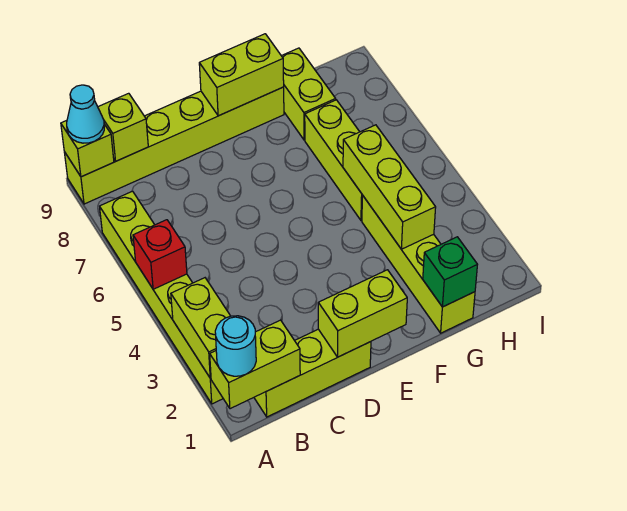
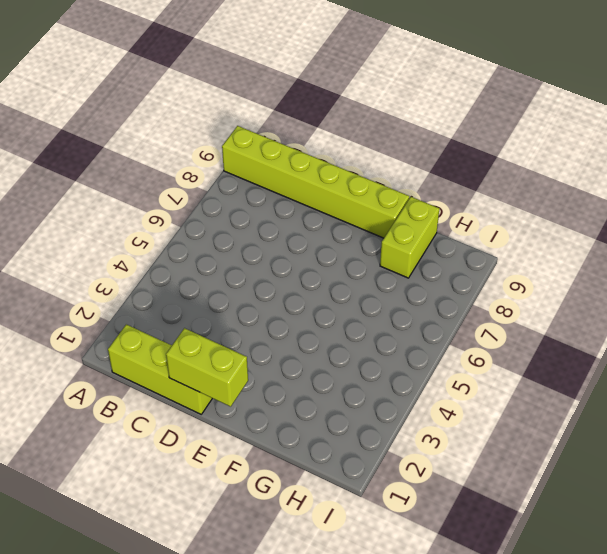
none -> lime 1x6 brick [100,191,223,404]
none -> lime 1x4 brick [362,196,475,333]
none -> lime 1x3 brick [305,100,363,220]

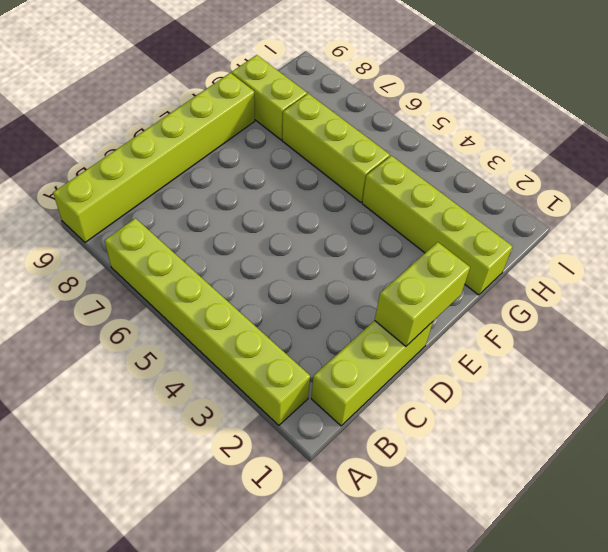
none -> lime 1x2 brick [210,320,300,409]
none -> lime 1x2 brick [171,278,230,378]
none -> red 1x1 brick [133,220,187,289]

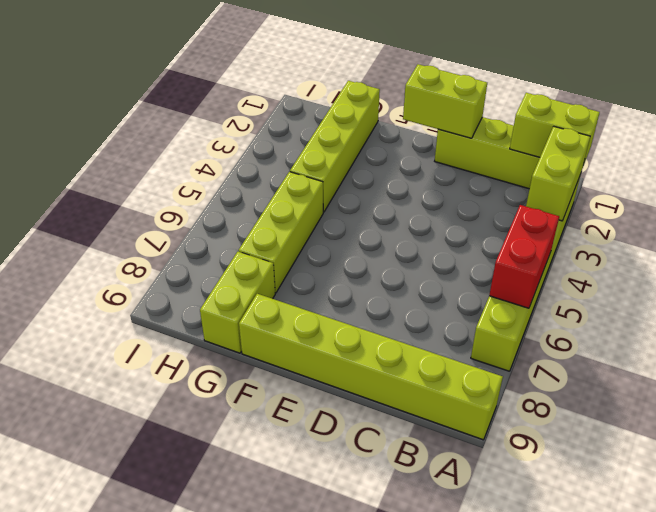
red 1x2 brick [489,205,559,308] -> red 1x1 brick [133,220,187,289]
none -> lime 1x1 brick [61,120,114,177]
none -> lime 1x1 brick [98,93,148,161]
none -> lime 1x2 brick [199,34,284,116]

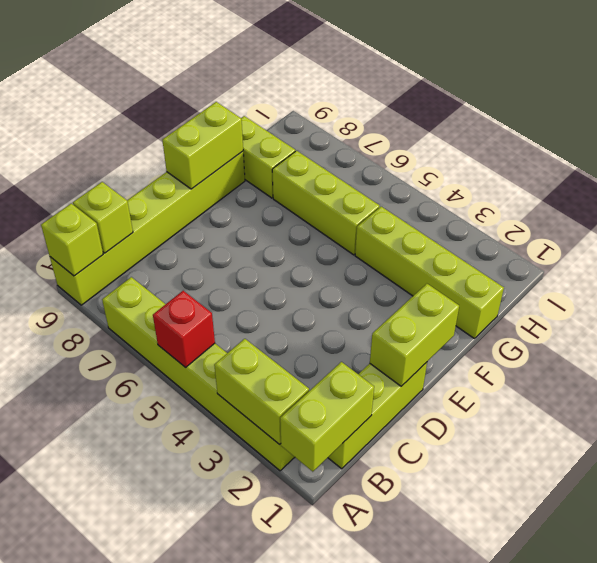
none -> green 1x1 brick [423,237,477,307]
none -> lime 1x3 brick [343,125,436,249]
none -> cyan 1x1 round brick [215,316,256,376]

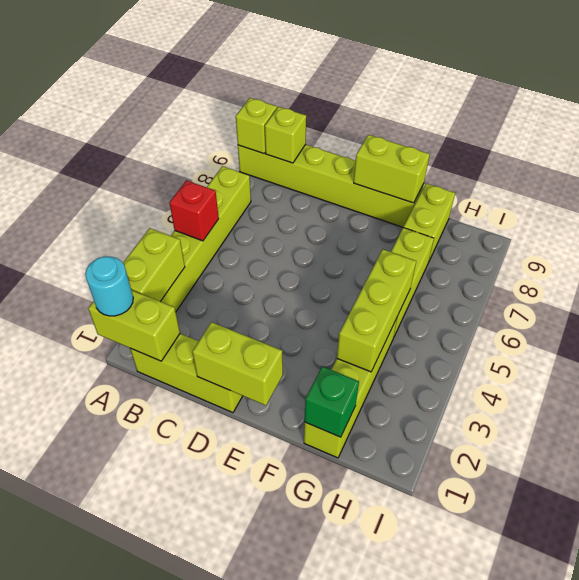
none -> cyan 1x1 cone [67,85,104,143]

